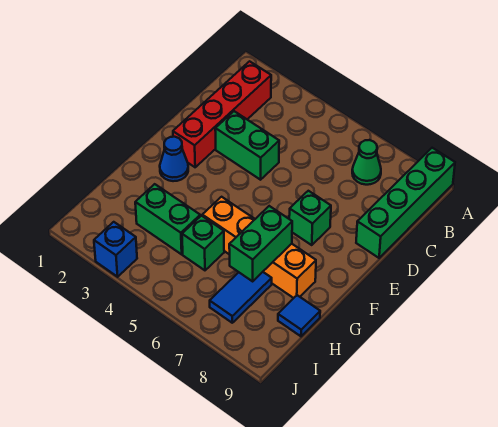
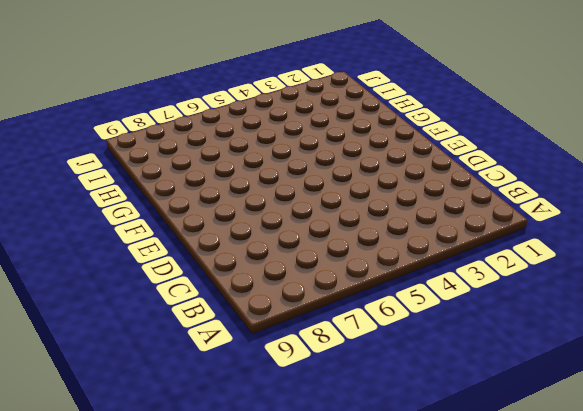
none -> green 1x4 brick [356,148,455,258]
none -> red 1x4 brick [173,61,271,167]
none -> green 1x1 cone [352,140,381,185]

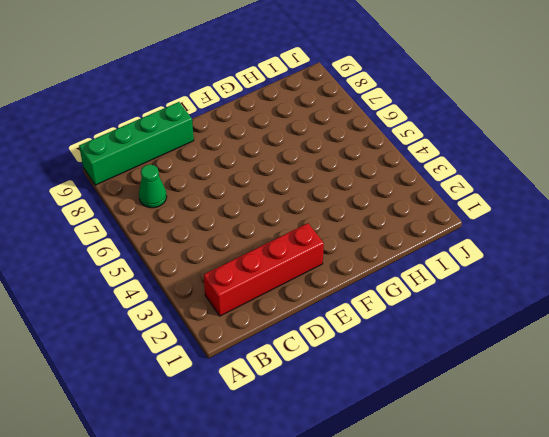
none -> green 1x2 brick [215,111,279,180]
none -> green 1x1 brick [289,191,331,245]
none -> blue 1x1 cone [160,137,188,181]

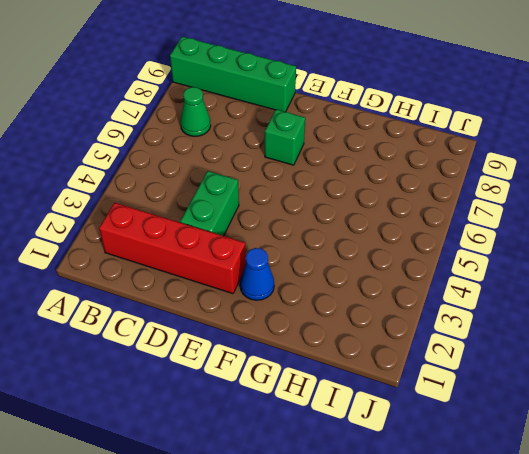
none -> orange 1x4 brick [202,197,316,298]
none -> green 1x2 brick [135,184,200,254]
none -> green 1x1 brick [182,216,224,270]

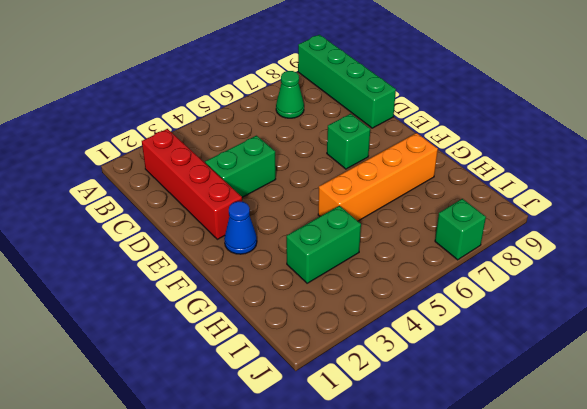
green 1x1 brick [435,199,486,260] -> green 1x1 brick moved to [182,216,224,270]
none -> blue 1x2 tile [210,272,272,323]
none -> blue 1x1 tile [278,295,320,336]
none -> blue 1x1 brick [94,222,137,277]

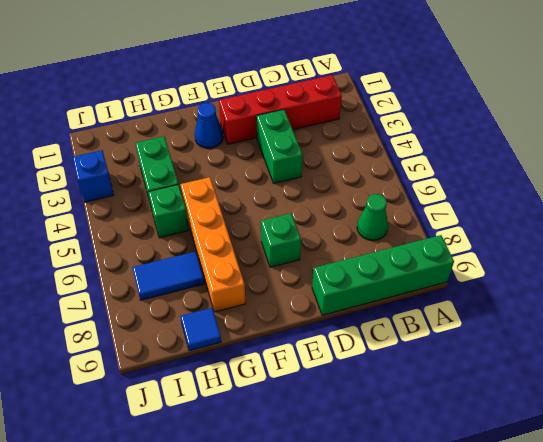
none -> green 1x2 brick [229,206,292,281]

